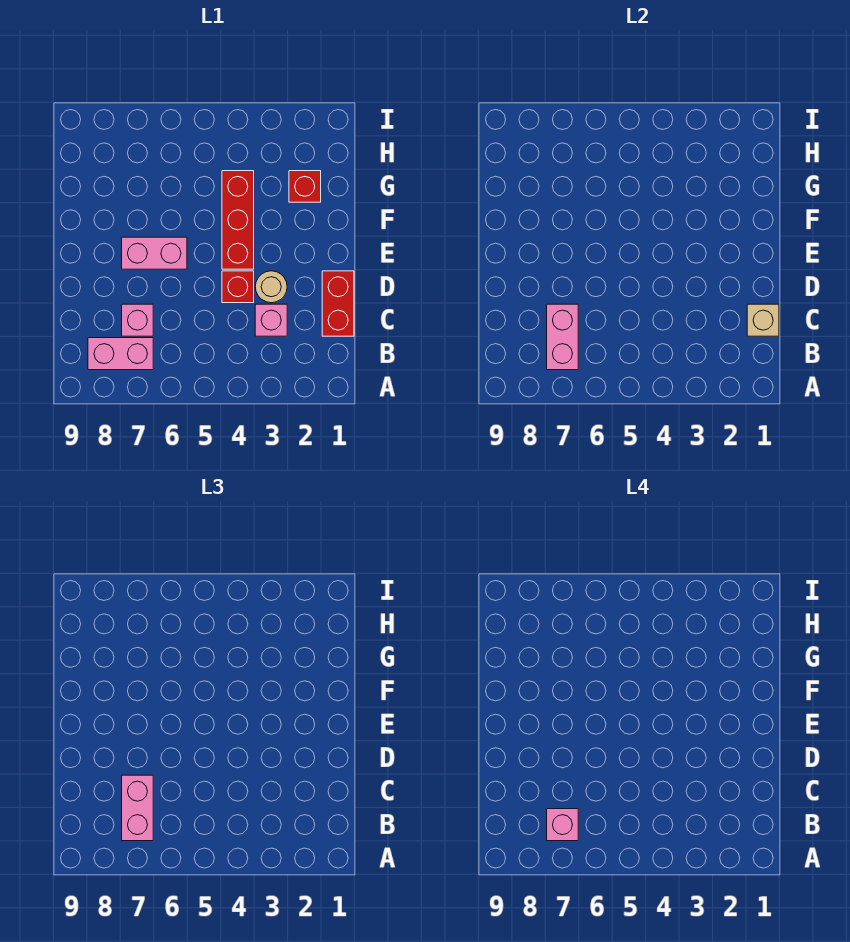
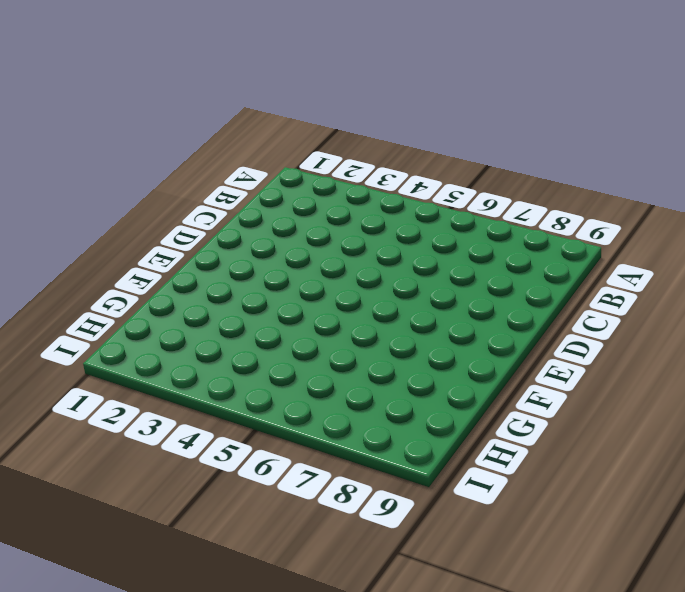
none -> pink 1x2 brick [88,338,153,370]
none -> red 1x2 brick [322,271,354,336]
none -> pink 1x1 brick [255,304,287,336]

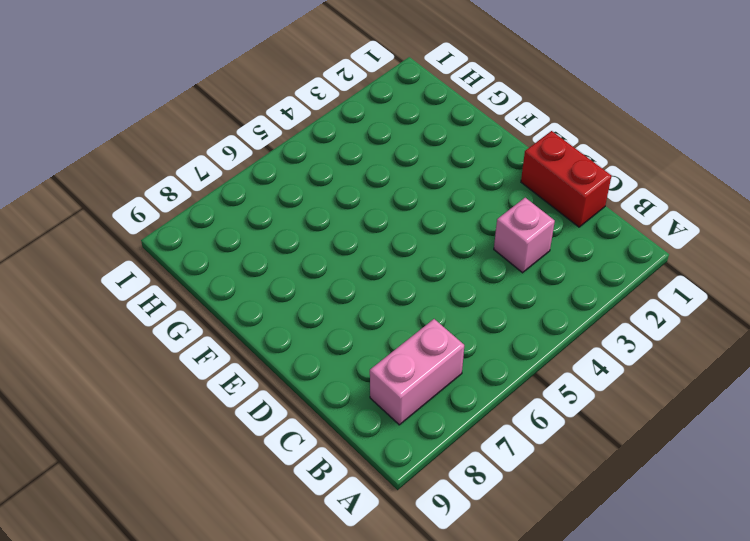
none -> pink 1x1 brick [122,304,153,336]
none -> tan 1x1 round brick [255,271,287,303]
none -> red 1x1 brick [222,271,254,303]

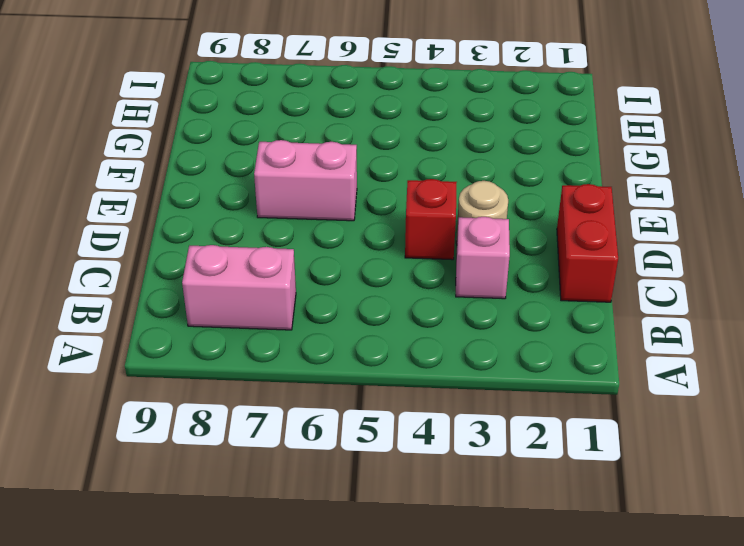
none -> pink 1x1 brick [122,304,153,336]
none -> red 1x3 brick [222,171,254,269]
none -> red 1x1 brick [289,171,321,202]

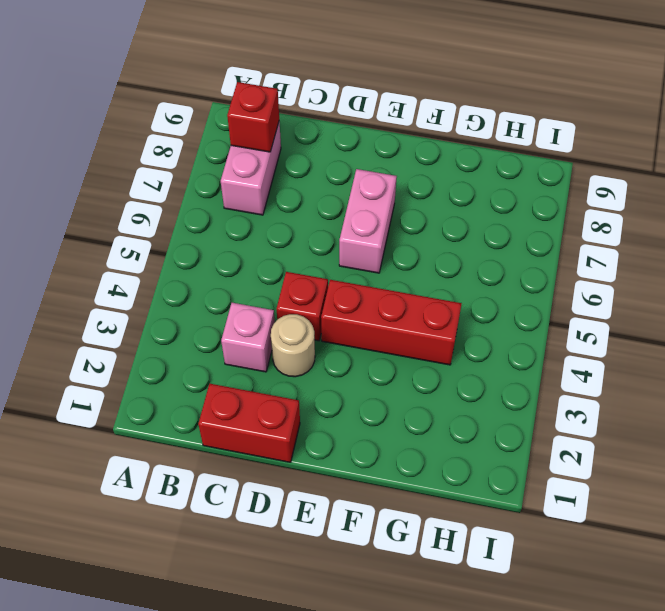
red 1x1 brick [227,82,279,152] -> red 1x1 brick moved to [289,171,321,202]
none -> pink 1x1 brick [122,304,153,336]
none -> pink 1x2 brick [547,304,578,370]
none -> tan 1x1 brick [747,304,779,336]

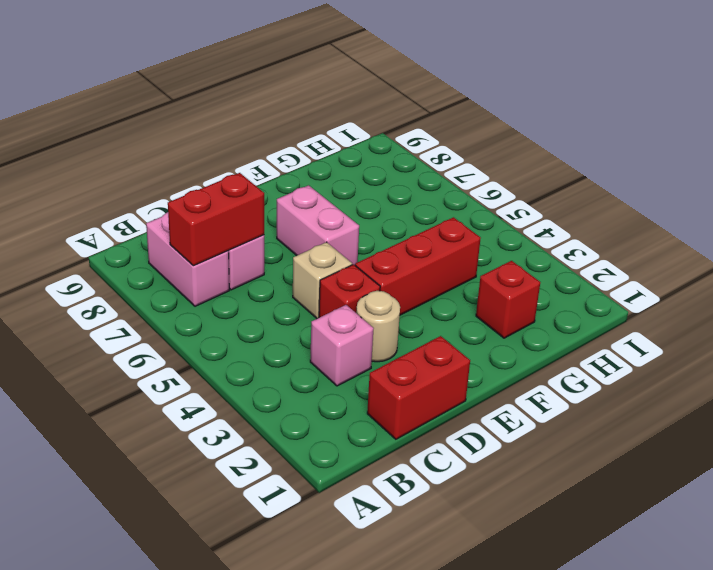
red 1x2 brick [168,173,264,266] -> pink 1x2 brick [547,304,578,370]
tan 1x1 brick [293,242,352,319] -> tan 1x1 brick moved to [747,304,779,336]
none -> pink 1x2 brick [122,775,153,841]
none -> pink 1x1 brick [547,809,578,841]

